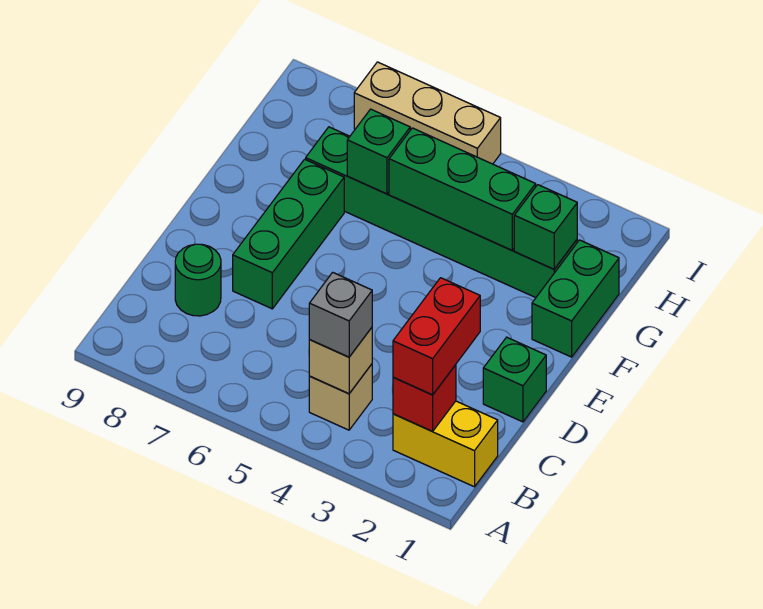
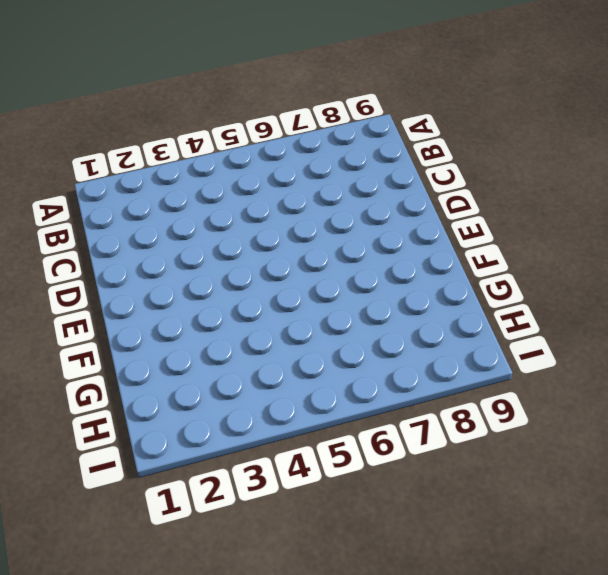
none -> yellow 1x2 brick [393,401,498,487]
none -> tan 1x1 brick [309,364,372,430]
none -> green 1x1 round brick [175,244,221,316]

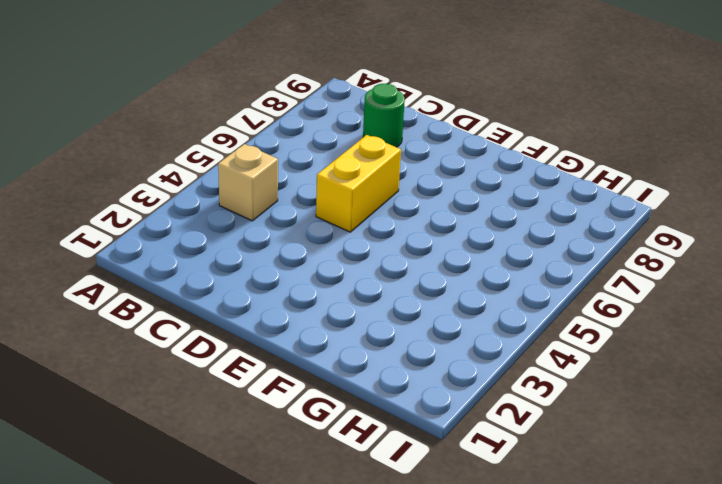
yellow 1x2 brick [316,135,401,232] -> yellow 1x2 brick moved to [393,401,498,487]
none -> green 1x1 brick [483,337,546,422]
none -> green 1x3 brick [233,159,344,309]
none -> green 1x2 brick [532,240,619,357]

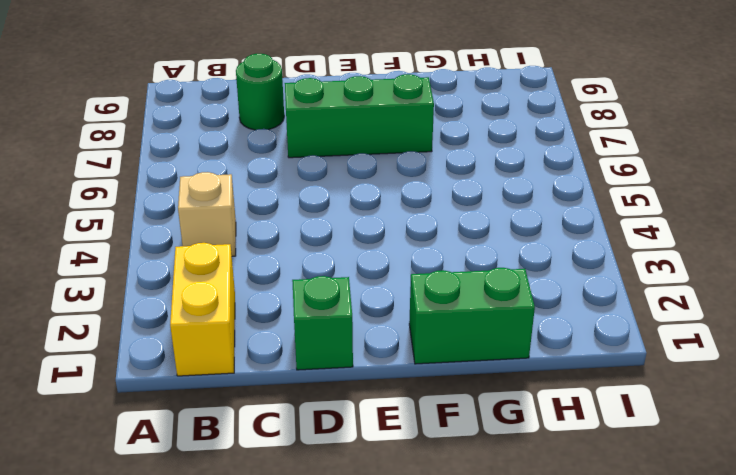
none -> green 1x6 brick [306,127,577,298]
none -> tan 1x3 brick [354,62,501,164]
none -> red 1x1 brick [393,365,456,431]

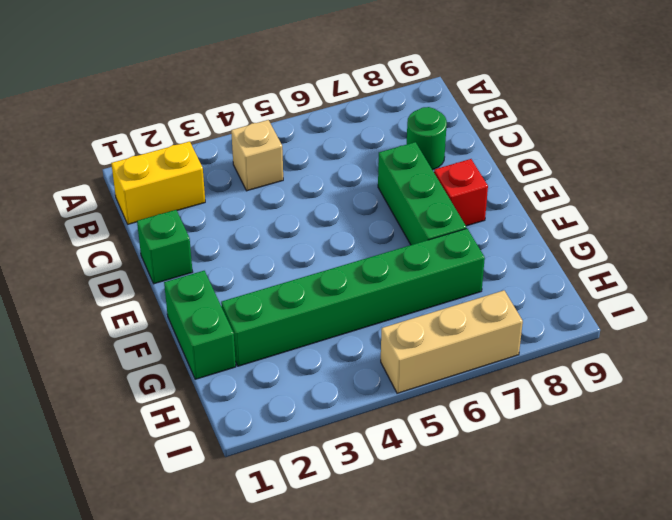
red 1x1 brick [434,159,488,226] -> red 1x1 brick moved to [393,365,456,431]
none -> tan 1x1 brick [309,328,372,394]
none -> green 1x1 brick [514,185,577,269]
none -> green 1x3 brick [389,128,536,250]

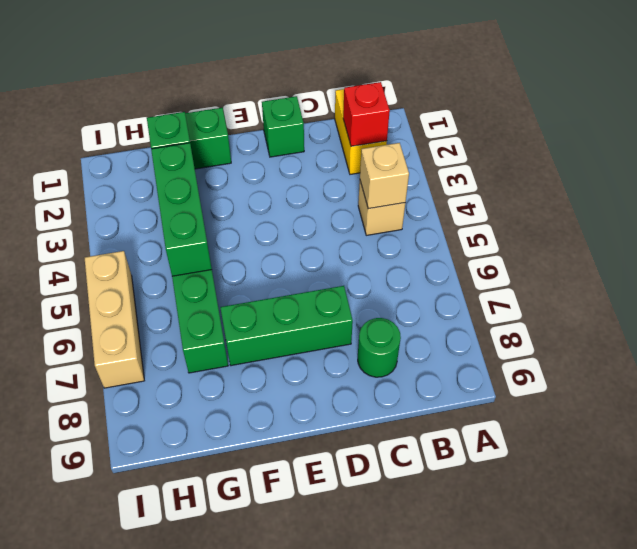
none -> green 1x1 brick [347,109,410,194]
none -> red 1x2 brick [393,278,480,395]
none -> grey 1x1 brick [309,272,372,357]

